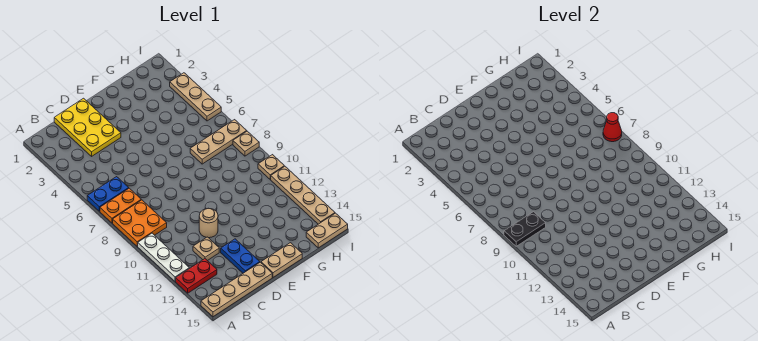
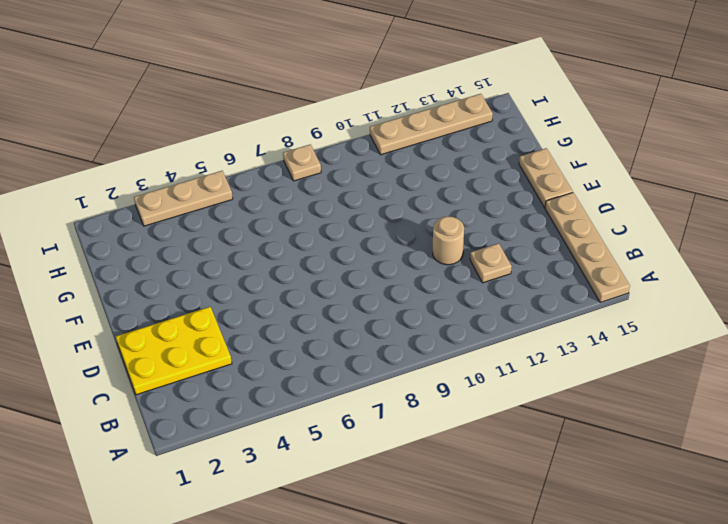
none -> blue 1x2 plate [87,177,129,211]
none -> orange 1x2 plate [100,188,141,223]
none -> orange 2x2 plate [113,200,167,246]

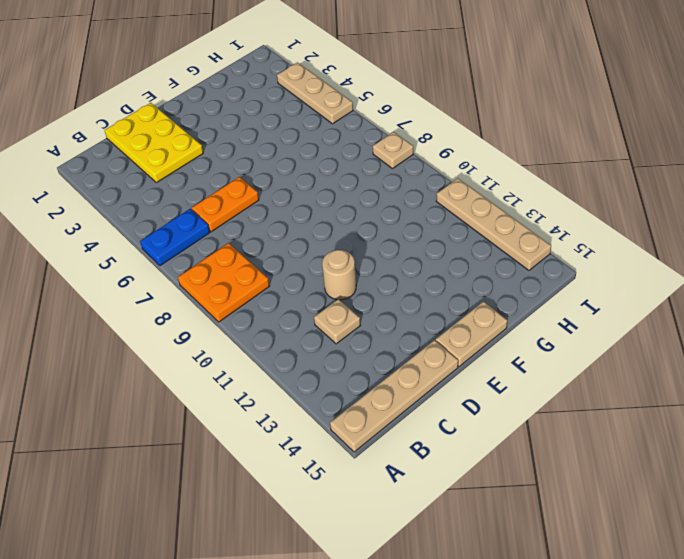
orange 1x2 plate [192,177,259,232] -> orange 1x2 plate moved to [100,188,141,223]
none -> white 1x3 plate [138,233,189,282]
none -> red 1x2 plate [176,259,217,293]
none -> blue 1x2 plate [221,239,260,273]

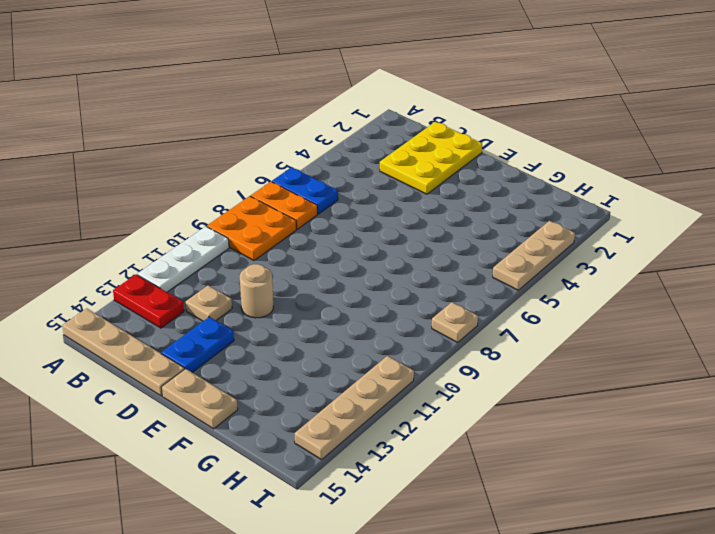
none -> tan 1x3 plate [190,120,247,164]
none -> tan 1x2 plate [306,213,348,248]
none -> tan 1x1 plate [258,155,284,179]

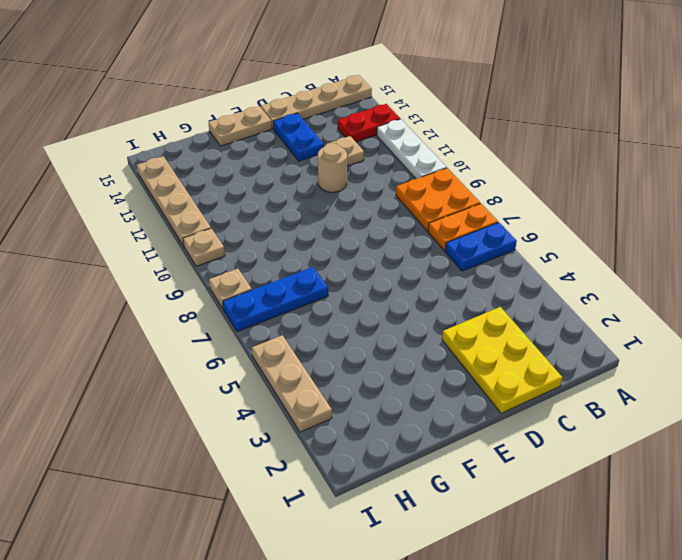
blue 1x3 plate [223,267,328,332] -> tan 1x3 plate [190,120,247,164]
none -> tan 1x2 plate [306,213,348,248]
none -> black 1x2 plate [504,212,546,246]
none -> red 1x1 cone [603,113,622,142]

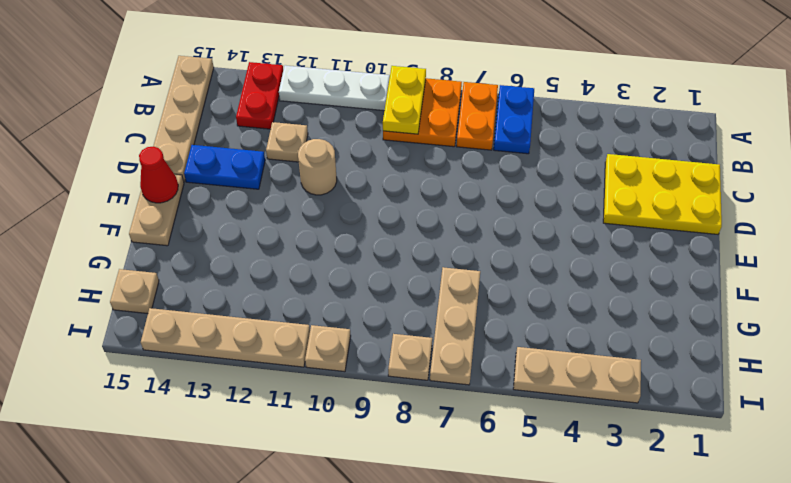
yellow 1x2 plate [383,66,426,134] -> black 1x2 plate [504,212,546,246]
red 1x1 cone [139,146,178,203] -> red 1x1 cone moved to [603,113,622,142]
tan 1x1 plate [110,269,159,314] -> tan 1x2 plate [306,213,348,248]

